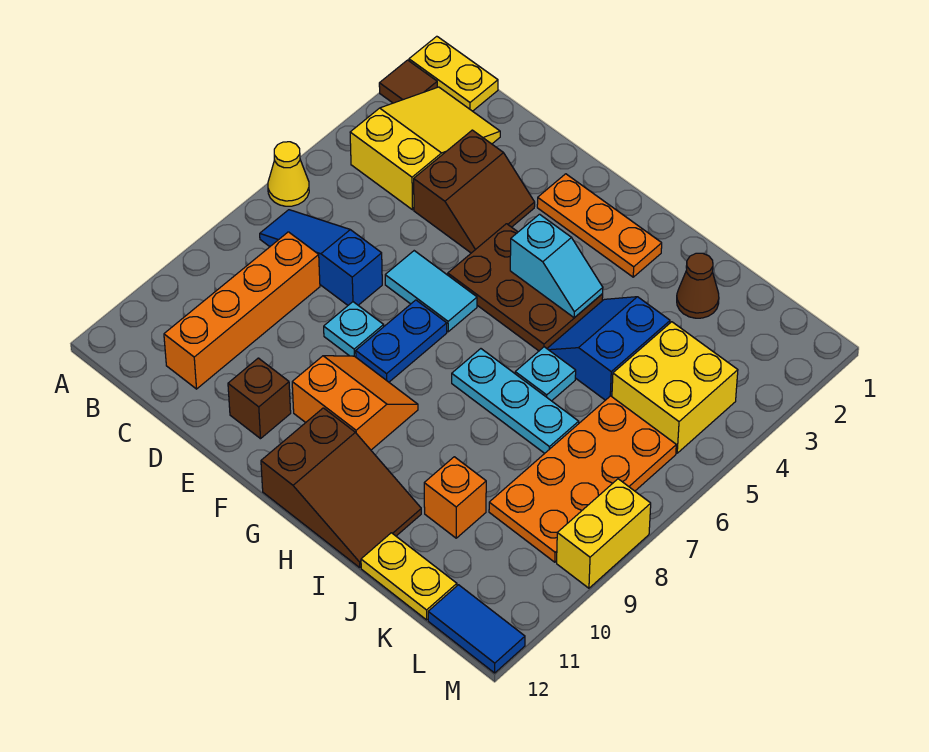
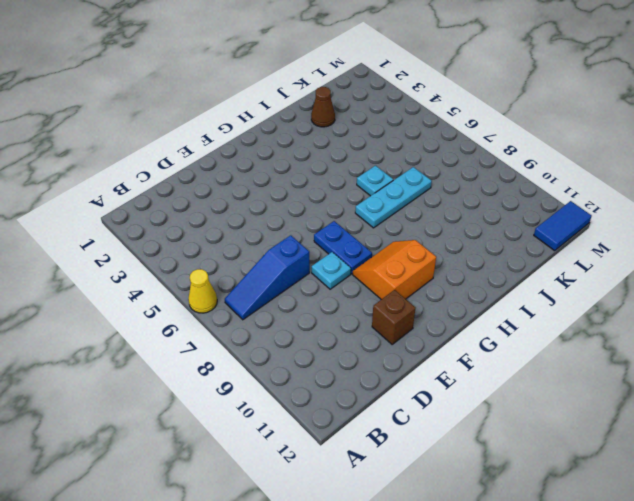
none -> yellow 1x2 plate [409,36,498,111]
none -> brown 1x1 tile [379,60,437,103]
none -> yellow 2x3 slope [350,87,500,210]

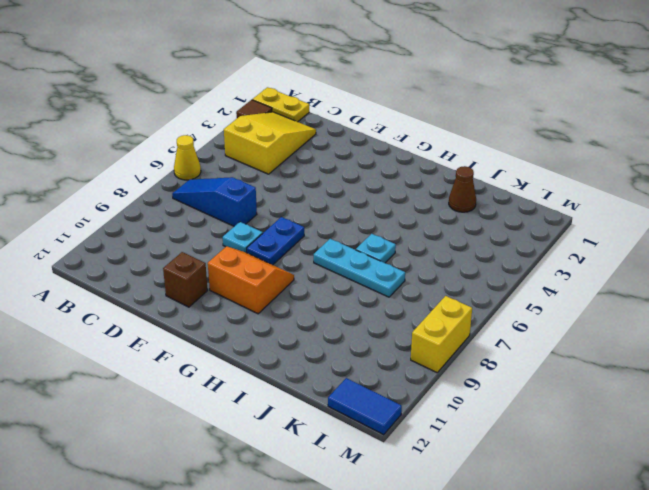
none -> orange 1x4 brick [164,232,320,389]
none -> brown 2x2 slope [414,130,535,253]
none -> cyan 1x2 tile [385,251,477,332]

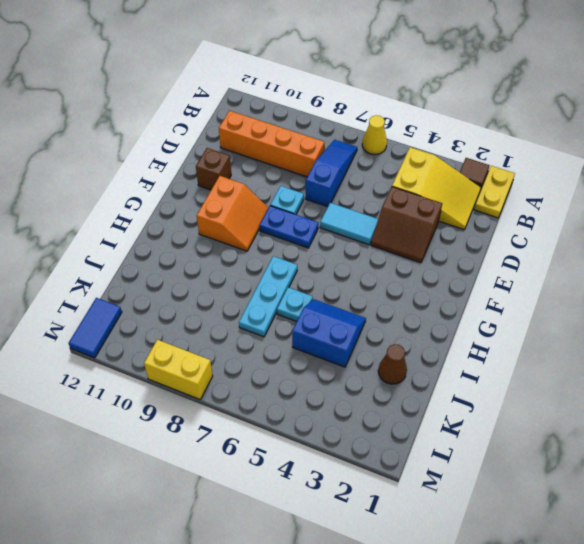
cyan 1x2 tile [320,203,378,245] -> cyan 1x2 tile turned to [385,251,477,332]
none -> orange 1x3 plate [537,174,662,277]
none -> brown 2x3 plate [448,224,603,351]
none -> brown 2x3 slope [261,408,421,567]

